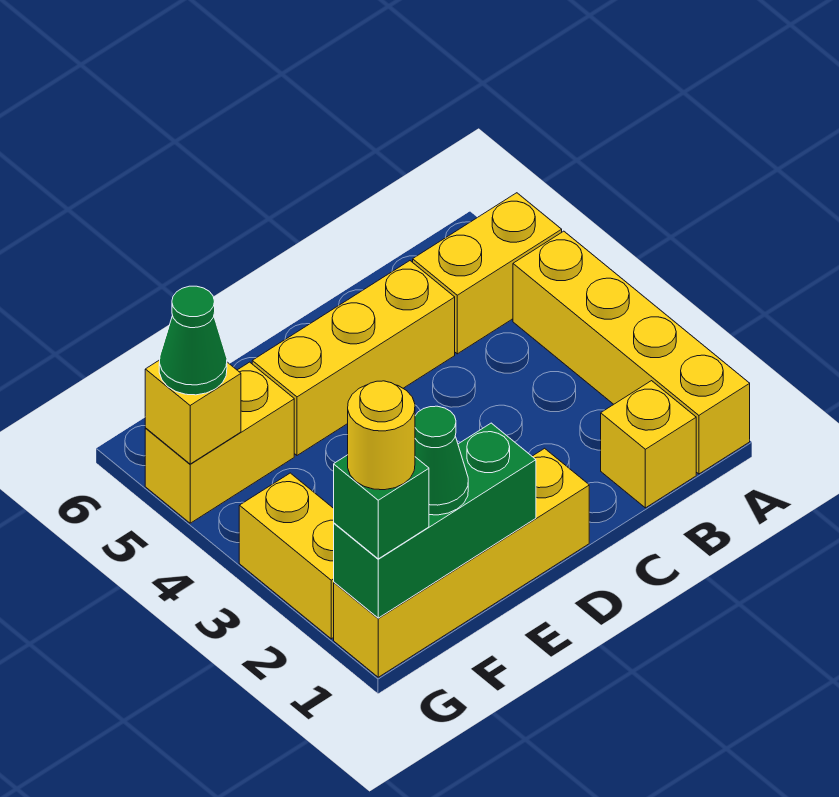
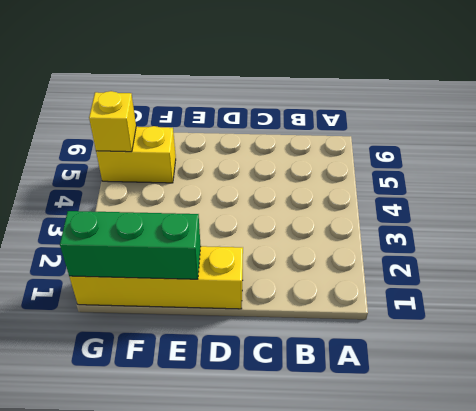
none -> yellow 1x4 brick [513,231,750,474]
none -> yellow 1x2 brick [413,193,562,354]
none -> yellow 1x1 brick [601,381,696,508]

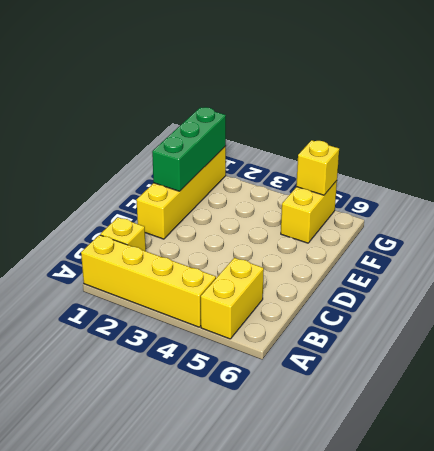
none -> yellow 1x3 brick [252,261,455,455]
none -> yellow 1x2 brick [239,473,334,639]
none -> green 1x1 cone [415,406,468,515]

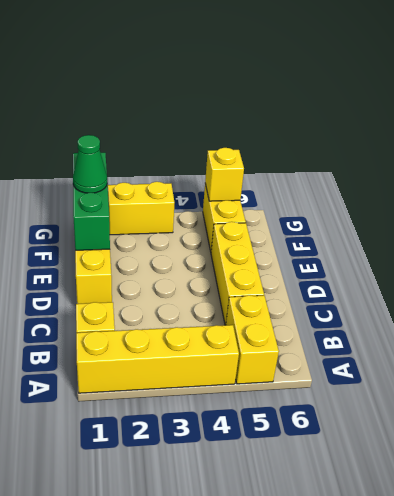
none -> green 1x1 brick [334,455,429,559]
none -> green 1x1 cone [159,286,227,395]
none -> yellow 1x1 round brick [348,381,415,490]

